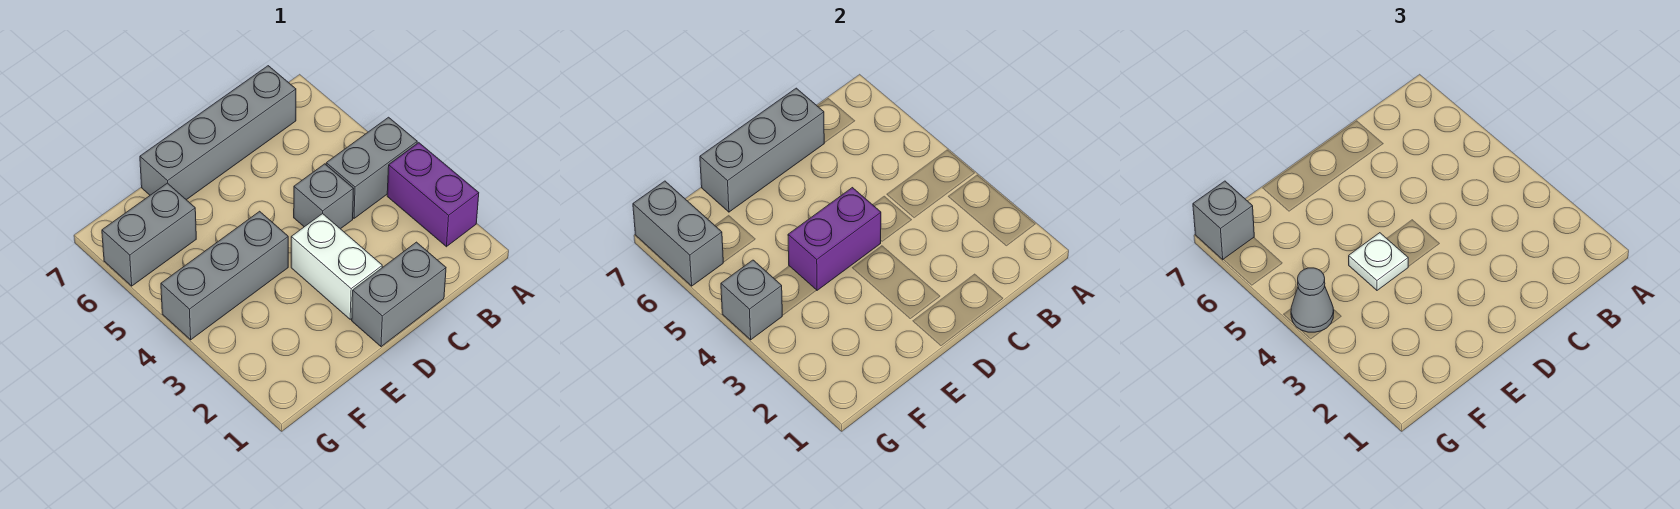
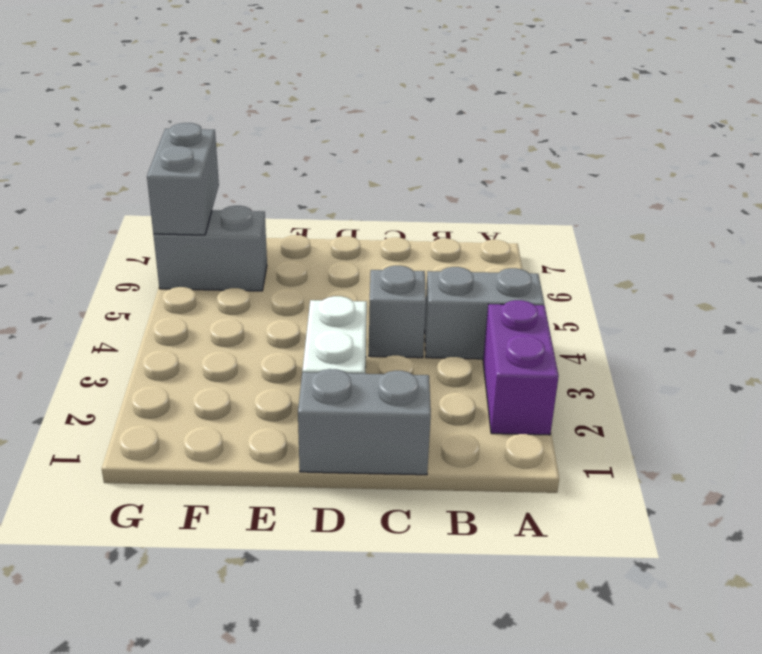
none -> grey 1x4 brick [140,66,296,200]
none -> grey 1x3 brick [161,211,288,340]
none -> grey 1x3 brick [700,88,824,212]

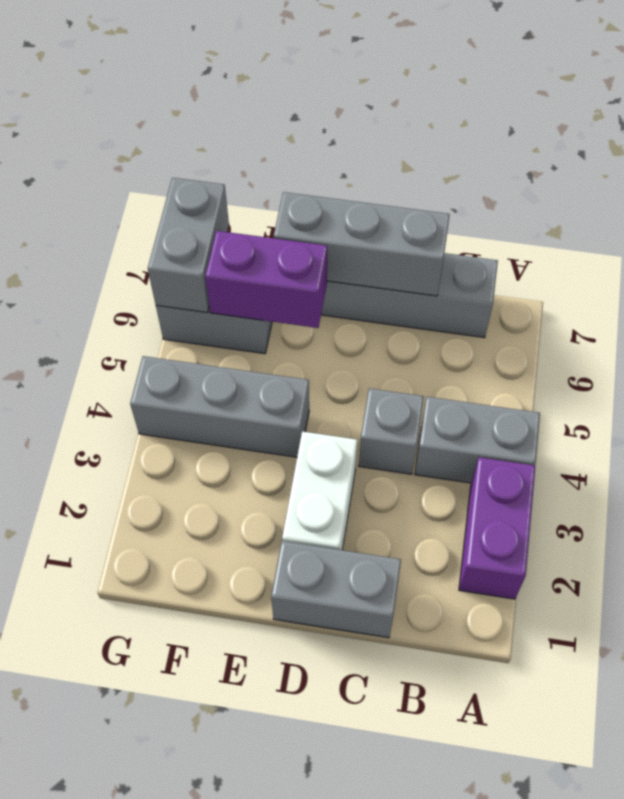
purple 1x2 brick [205,231,327,328] -> purple 1x2 brick moved to [788,188,881,290]
none -> grey 1x1 brick [721,260,782,340]
none -> white 1x1 plate [1349,233,1408,290]
none -> grey 1x1 cone [1291,268,1334,332]

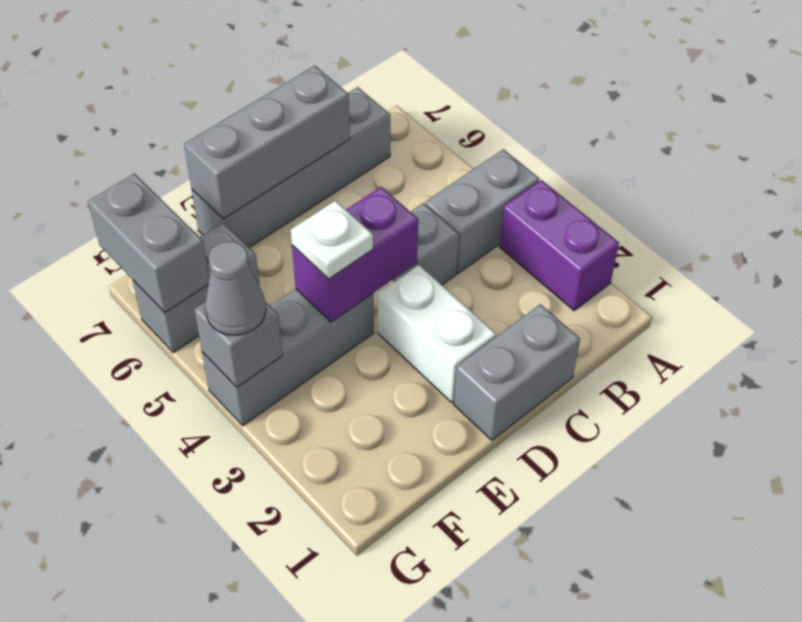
none -> grey 1x1 brick [1193,181,1254,260]

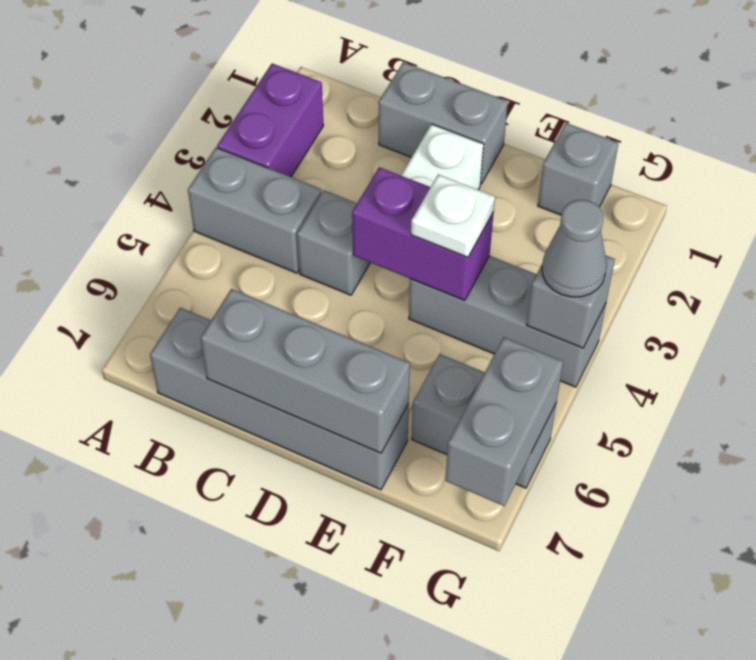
grey 1x1 brick [538,123,618,215] -> grey 1x1 brick moved to [1193,181,1254,260]

